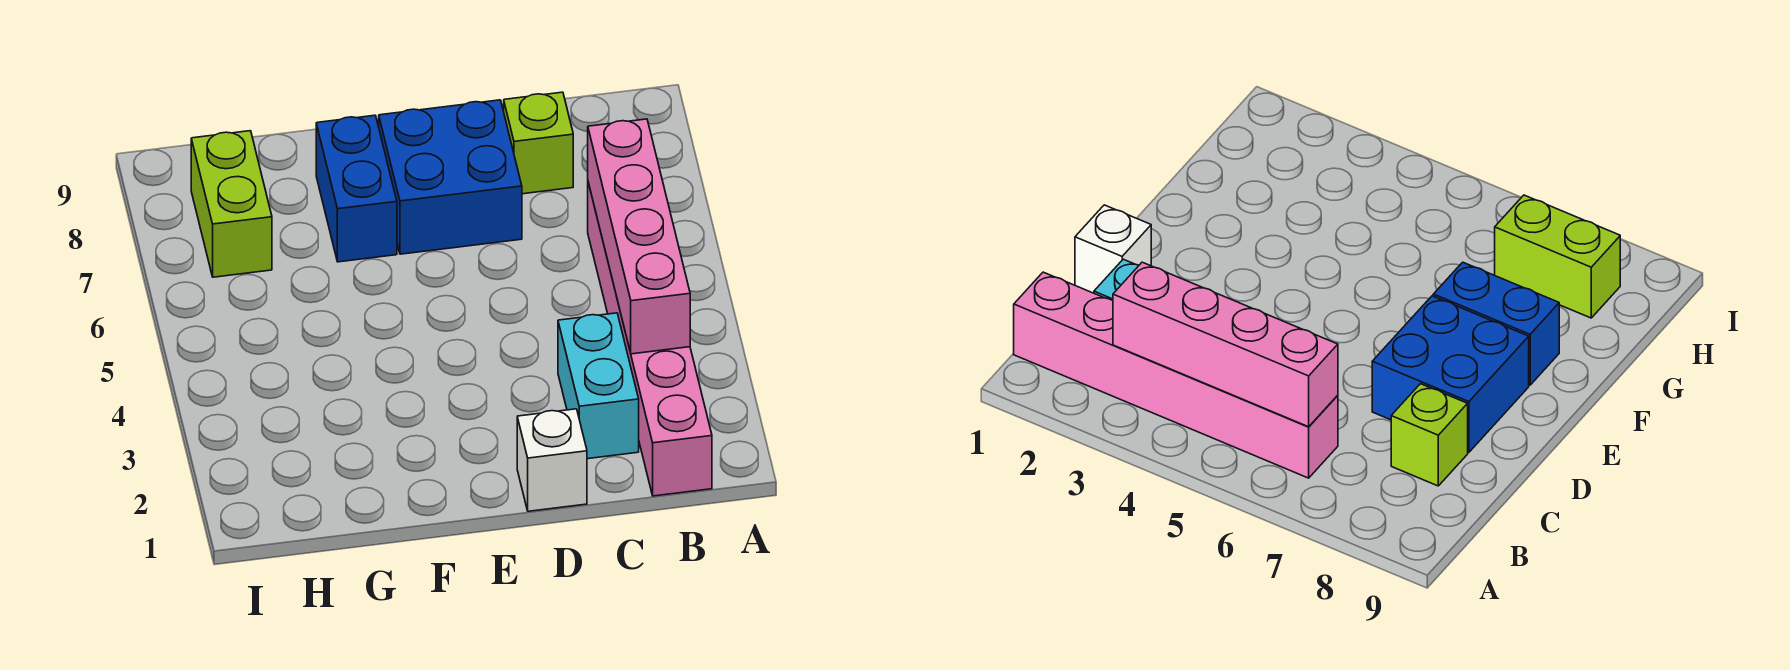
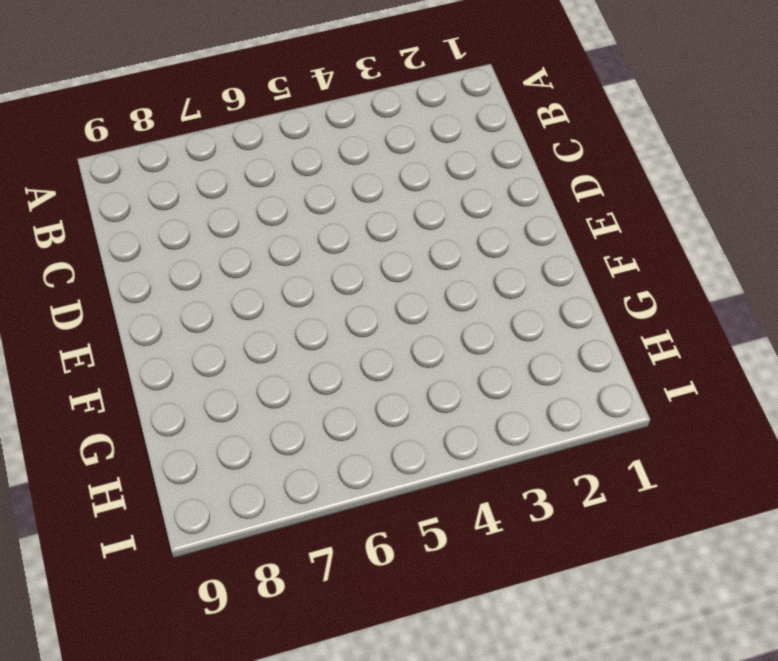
none -> pink 1x6 brick [588,183,712,496]
none -> cyan 1x2 brick [558,313,639,459]

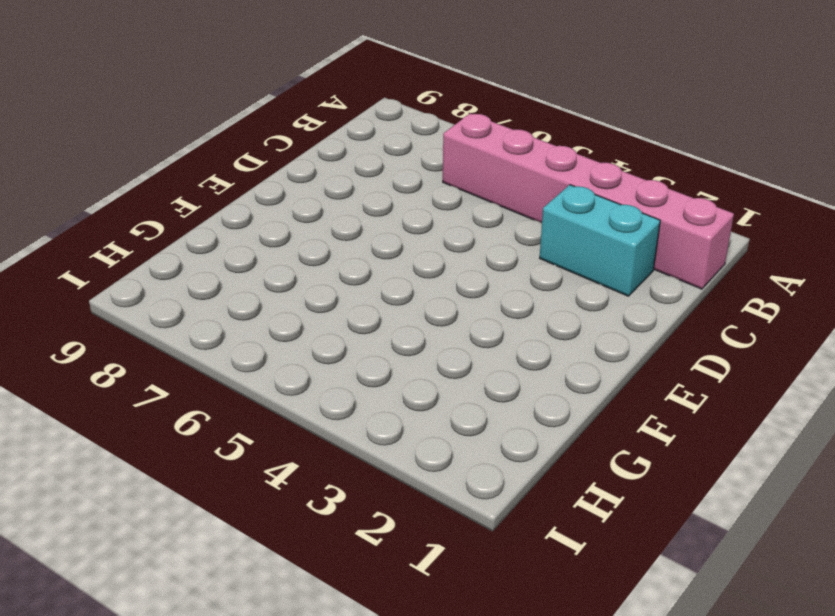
none -> lime 1x1 brick [504,92,573,194]
none -> white 1x1 brick [517,409,587,511]

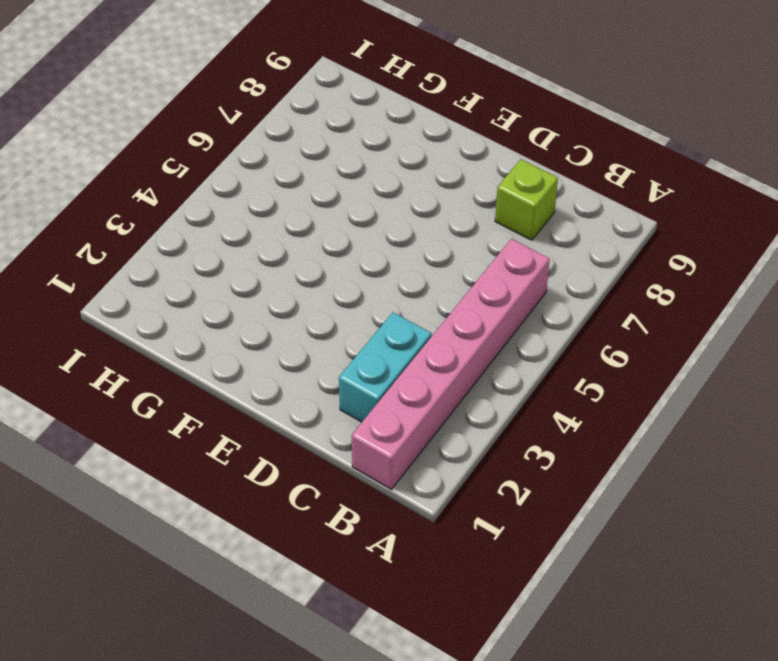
none -> white 1x1 brick [517,409,587,511]
none -> blue 2x2 brick [379,100,522,254]

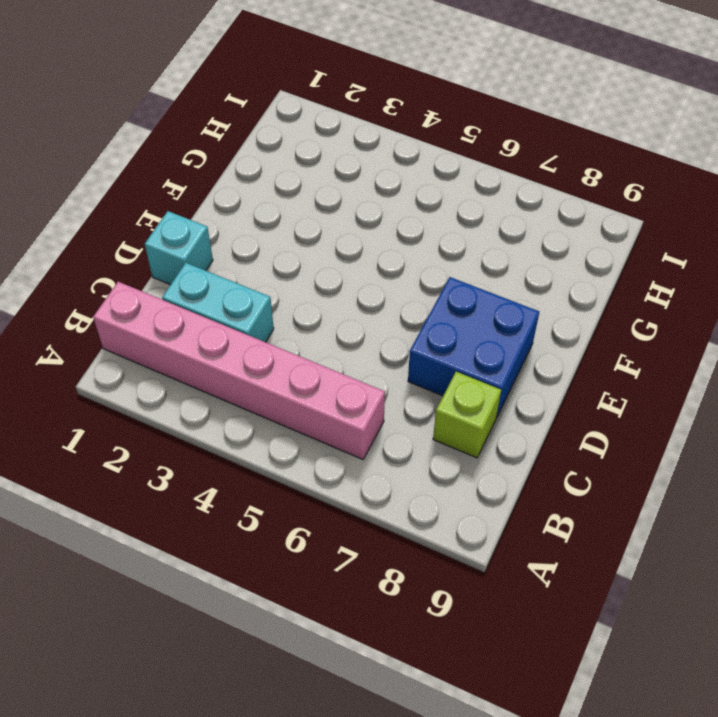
cyan 1x1 brick [145,211,213,285] -> white 1x1 brick [517,409,587,511]
none -> blue 1x2 brick [316,115,397,262]
none -> lime 1x2 brick [191,131,272,277]

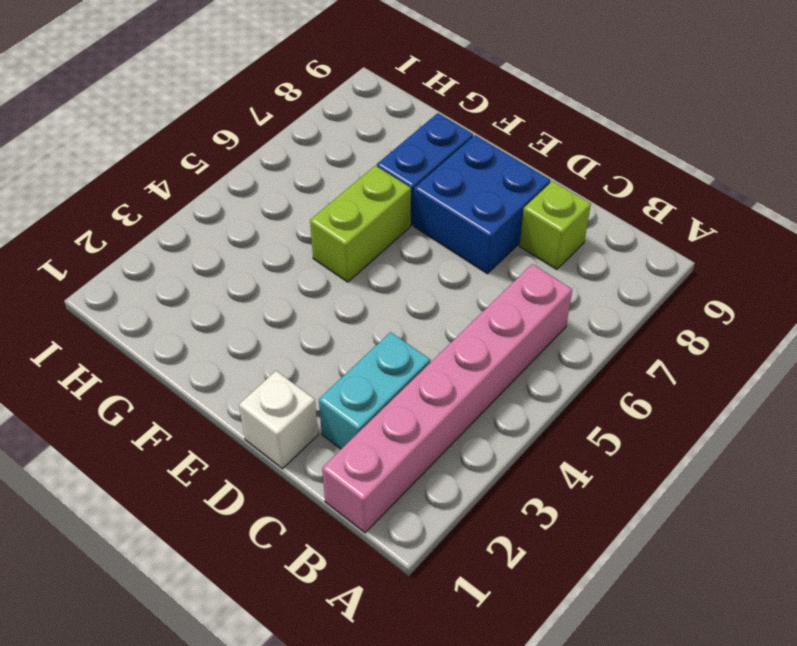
lime 1x2 brick [310,166,411,282] -> lime 1x2 brick moved to [191,131,272,277]
none -> pink 1x4 brick [588,119,690,354]

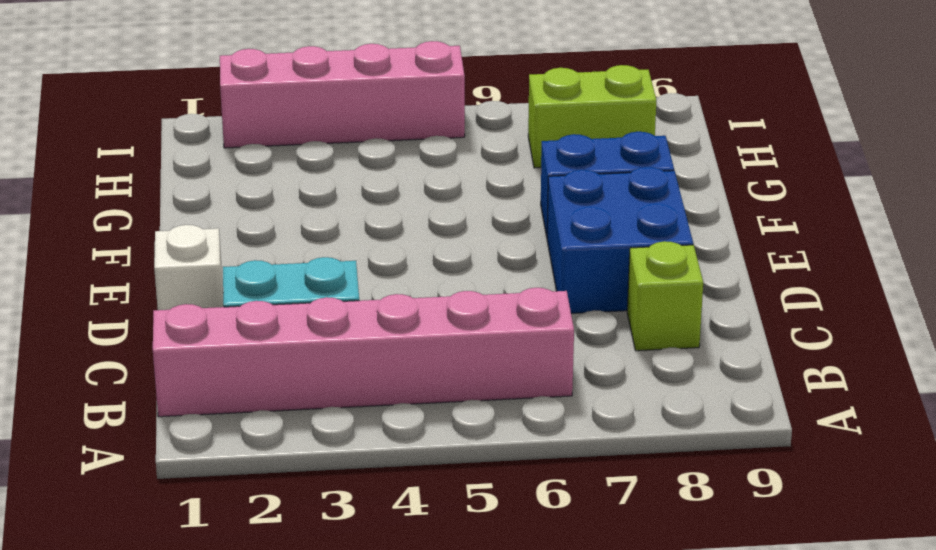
pink 1x4 brick [220,41,465,148] -> pink 1x4 brick moved to [588,119,690,354]

